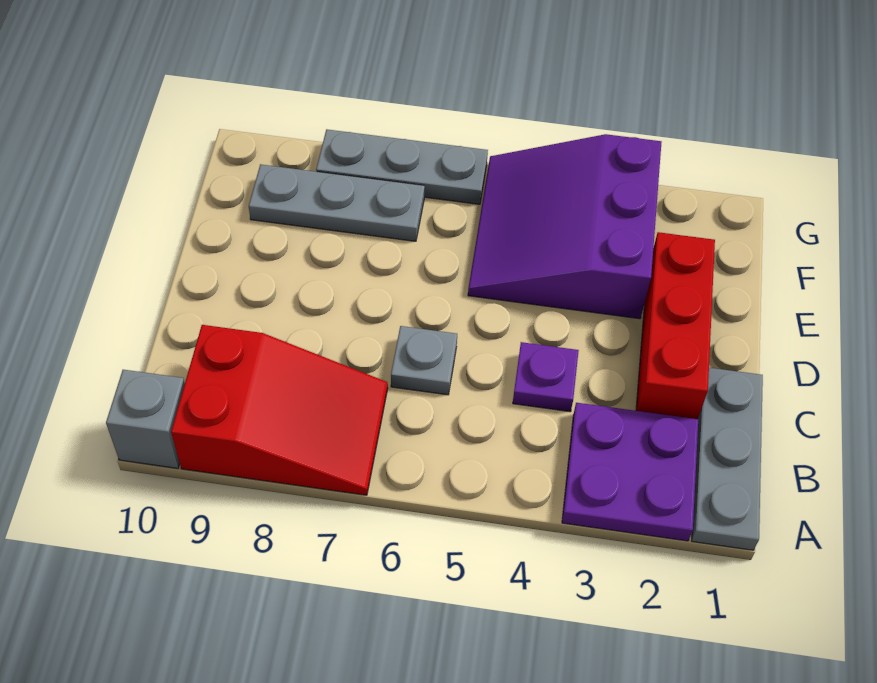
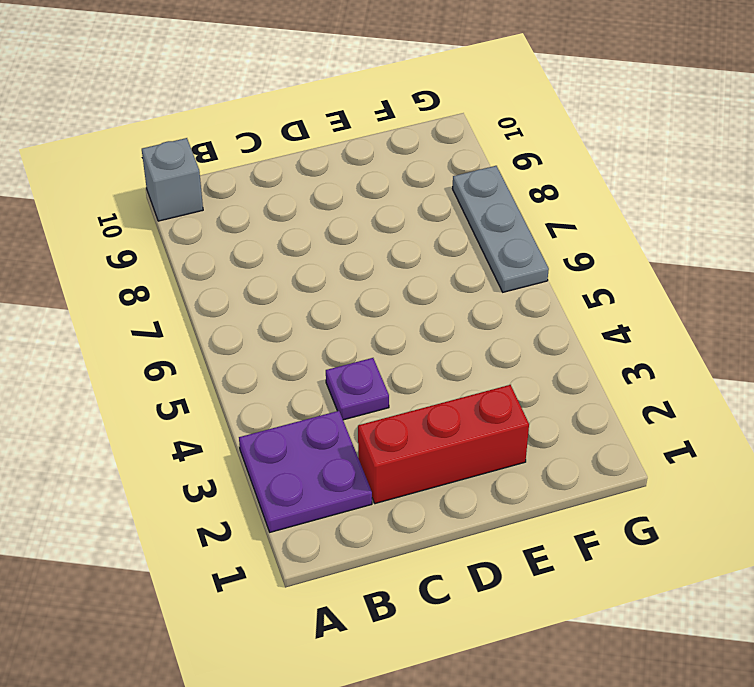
none -> grey 1x3 plate [692,368,763,550]
none -> red 2x3 slope [171,325,388,495]

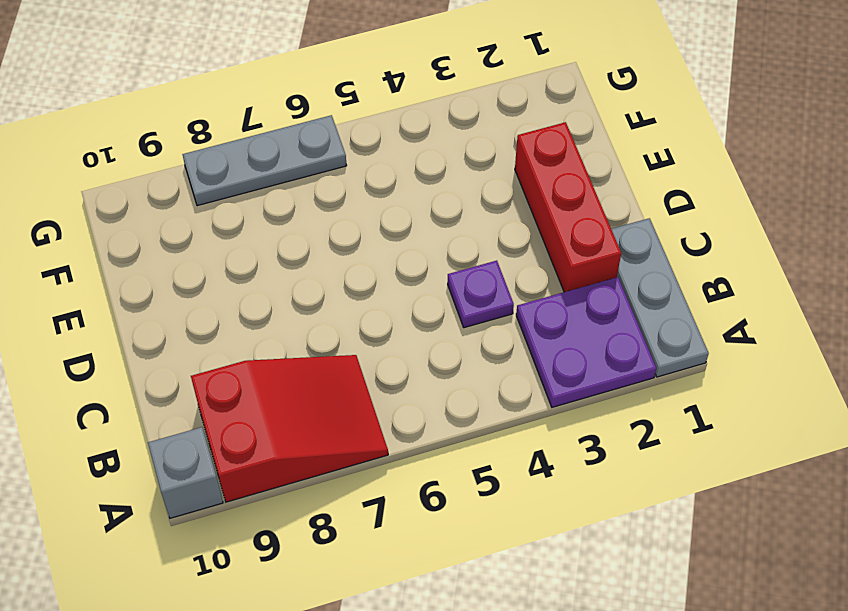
none -> grey 1x1 plate [391,326,457,395]
none -> purple 3x3 slope [468,134,662,319]

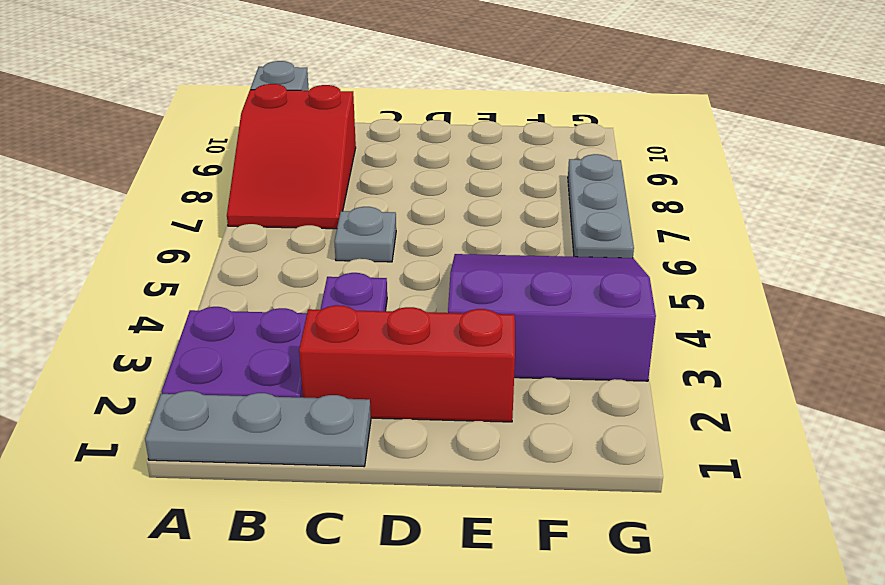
none -> grey 1x3 plate [249,164,425,241]

